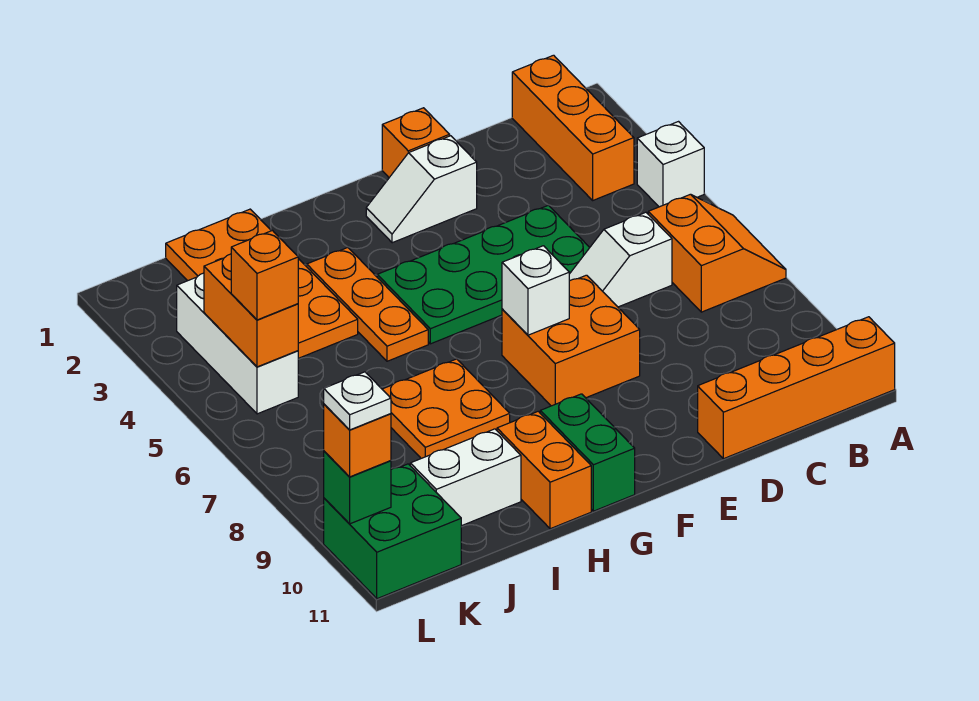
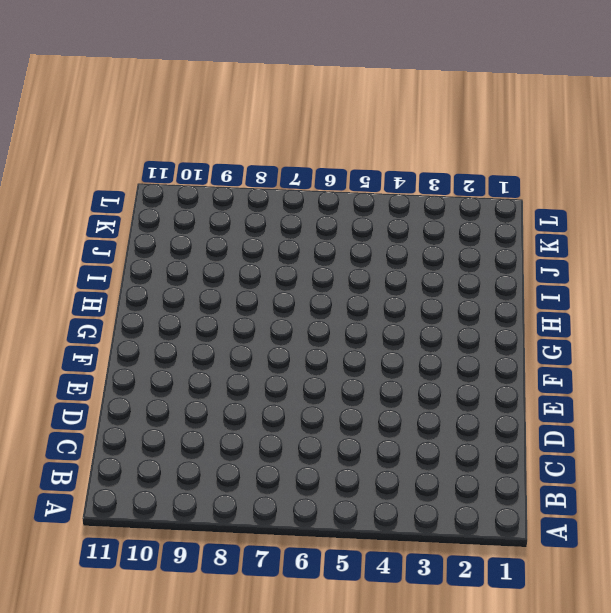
none -> white 1x1 brick [637,122,704,207]
none -> orange 2x2 slope [648,194,786,312]
none -> orange 1x4 brick [698,317,895,459]

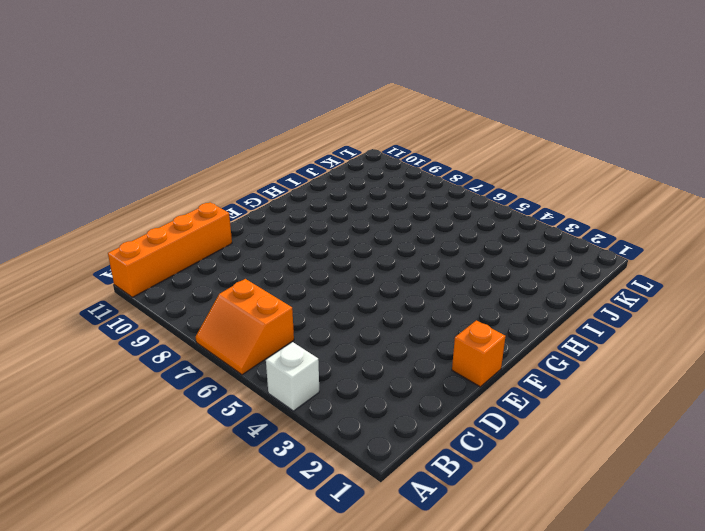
none -> orange 1x3 brick [512,55,634,200]
none -> white 1x2 slope [569,212,672,307]
none -> green 2x4 plate [377,205,590,344]

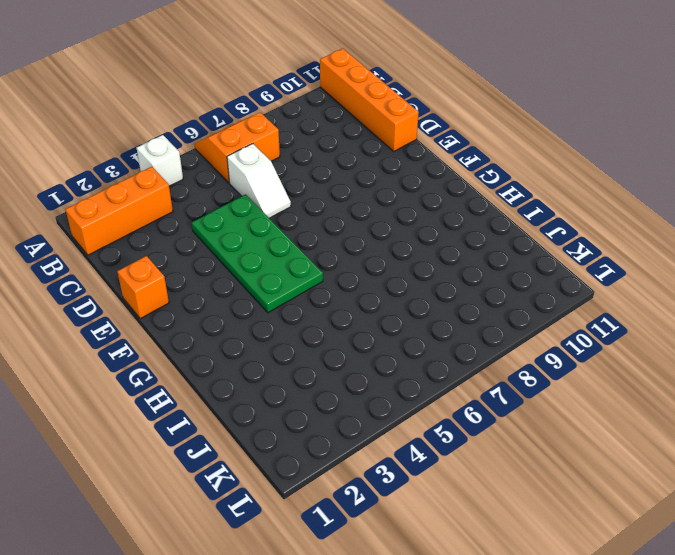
none -> white 1x2 slope [366,136,477,243]
none -> orange 2x2 brick [502,275,640,406]
none -> green 1x2 brick [540,394,635,511]

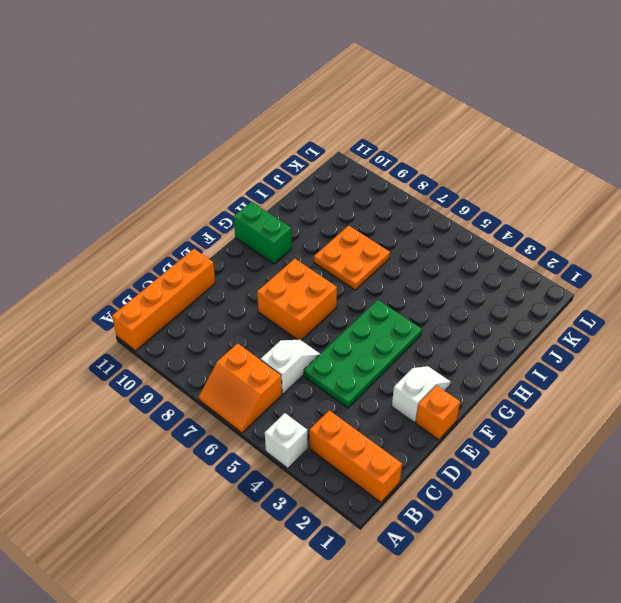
none -> orange 1x3 plate [307,248,428,361]
none -> orange 1x2 brick [497,411,591,529]
none -> orange 2x4 plate [166,209,358,358]

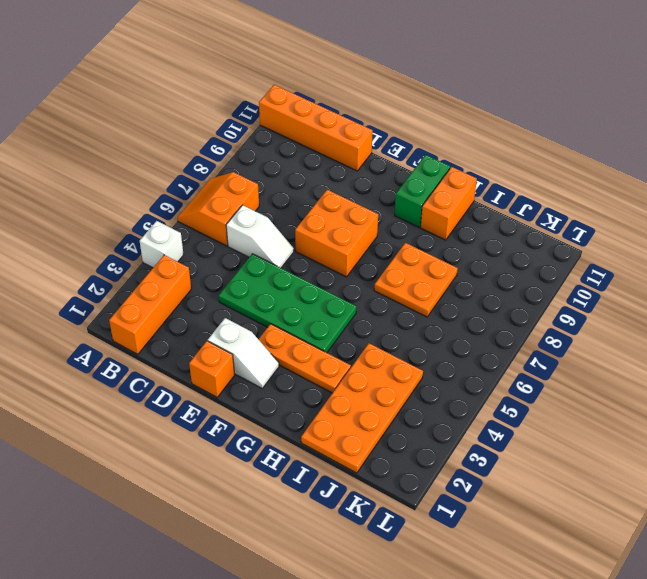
orange 1x3 plate [258,324,351,393] -> orange 1x3 plate turned to [307,248,428,361]
none -> white 1x2 brick [410,429,521,526]
none -> white 1x3 brick [177,273,298,414]
none -> green 2x2 brick [324,464,461,599]

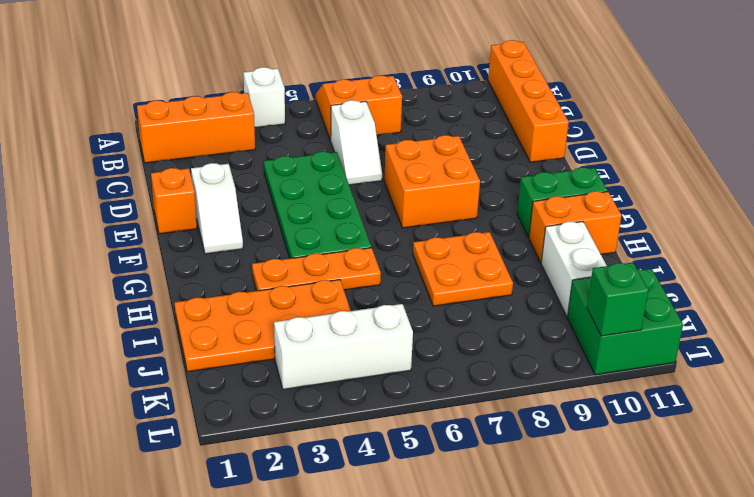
none -> white 1x1 brick [502,246,569,335]
none -> orange 1x2 brick [204,254,298,367]
none -> orange 1x1 brick [231,230,298,320]

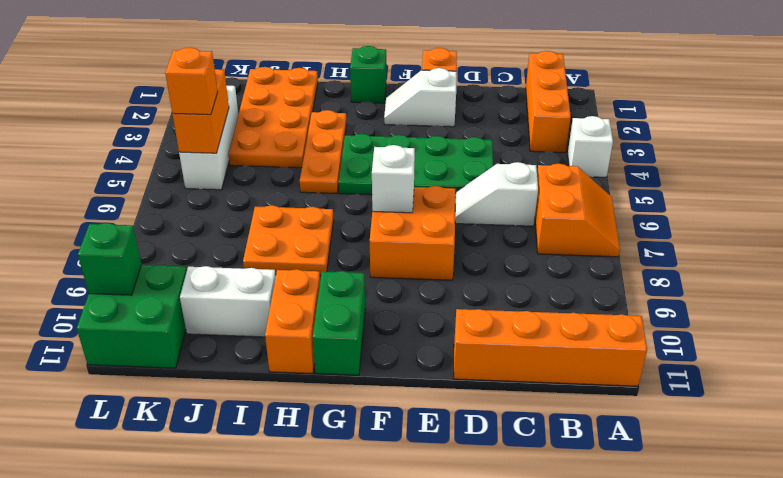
green 1x1 brick [350,46,386,103] -> none
none -> orange 1x1 brick [324,404,391,477]
none -> white 1x1 plate [324,372,391,430]

